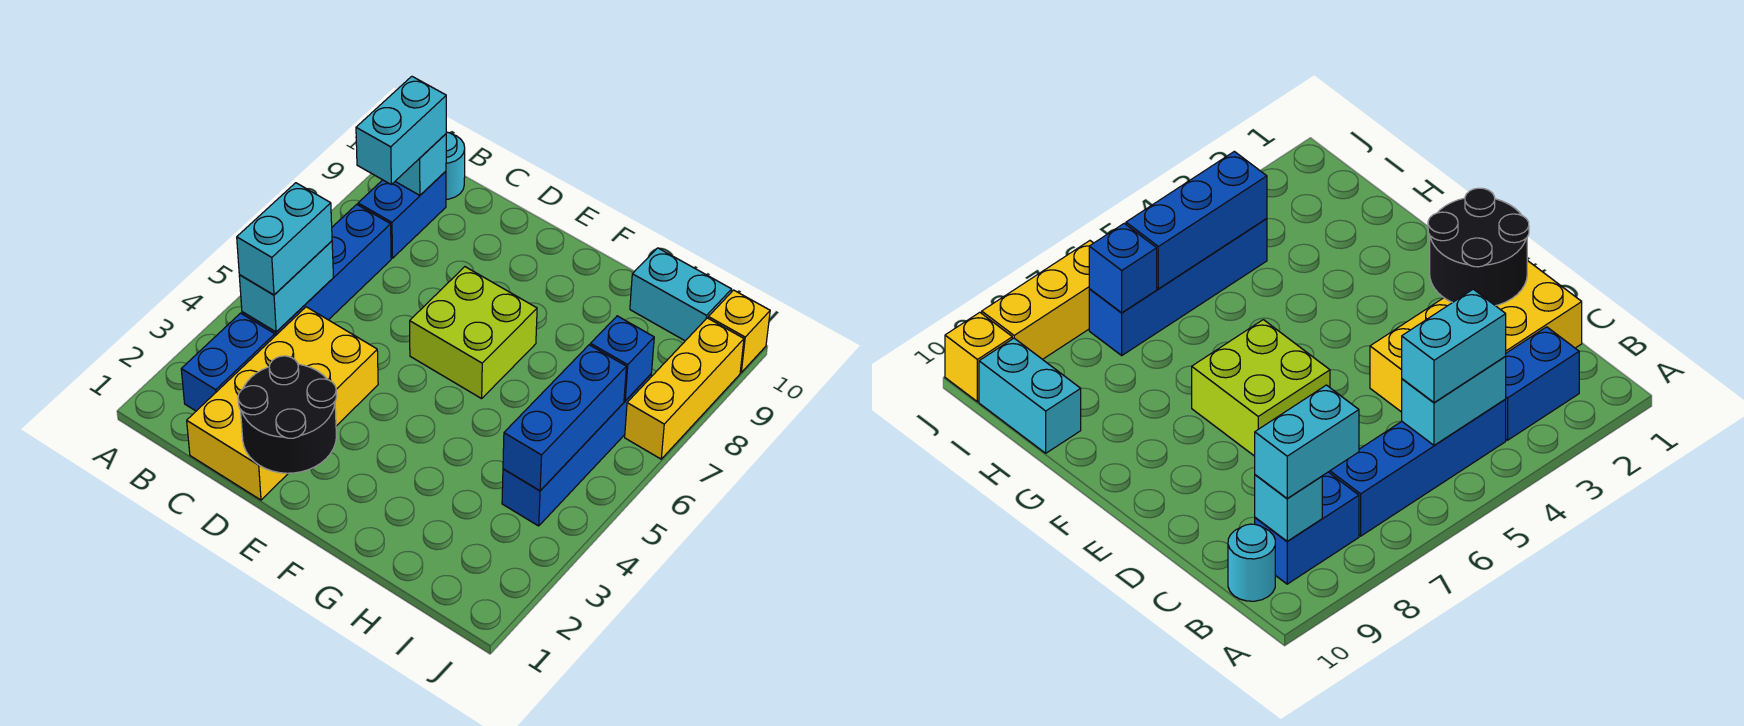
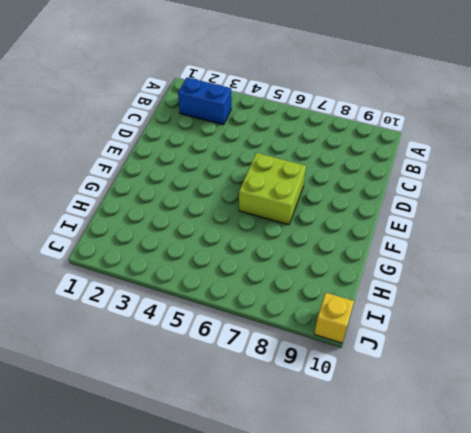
none -> blue 1x4 brick [242,204,391,336]
none -> blue 1x2 brick [358,171,446,258]
none -> cyan 1x1 round brick [446,132,465,199]

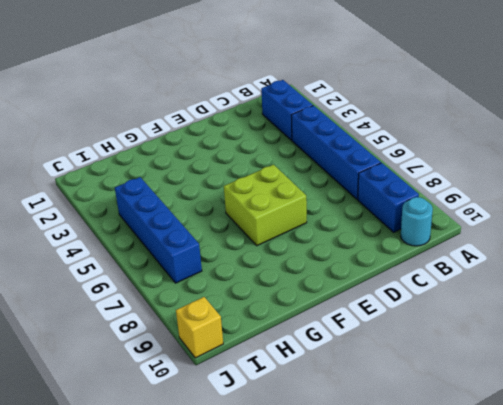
none -> yellow 2x4 brick [187,307,378,500]
none -> cyan 1x2 brick [630,248,732,341]
none -> yellow 1x3 brick [625,318,744,459]

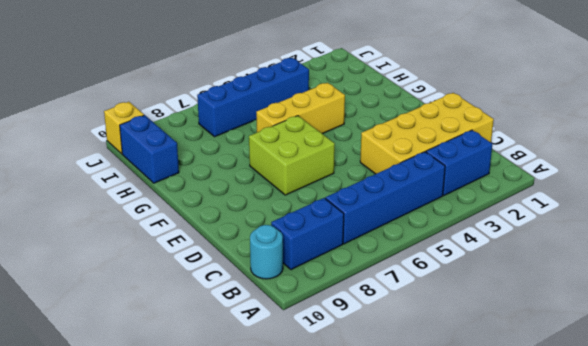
yellow 1x3 brick [256,83,345,134] -> yellow 1x3 brick moved to [625,318,744,459]
blue 1x2 brick [120,115,179,183] -> cyan 1x2 brick [630,248,732,341]
none -> cyan 1x2 brick [239,241,334,332]
none -> cyan 1x1 brick [395,134,446,195]
none -> black 2x2 round brick [238,356,337,473]

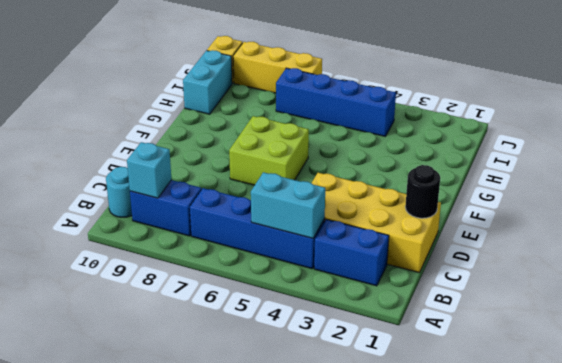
black 1x1 round brick [405,165,440,218] -> black 2x2 round brick [238,356,337,473]
none -> blue 1x3 brick [503,345,626,491]
none -> blue 1x1 brick [590,316,654,401]
none -> cyan 1x2 brick [237,183,332,295]

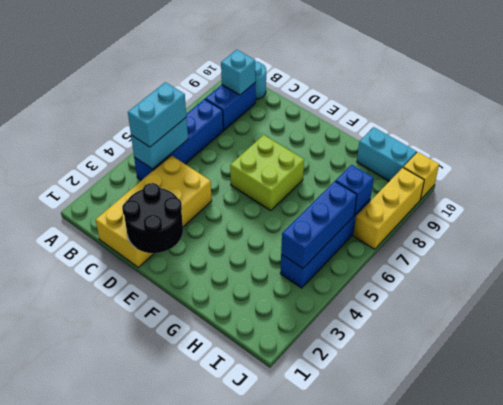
none -> blue 1x2 brick [181,313,275,411]
none -> cyan 1x2 brick [356,76,446,184]

